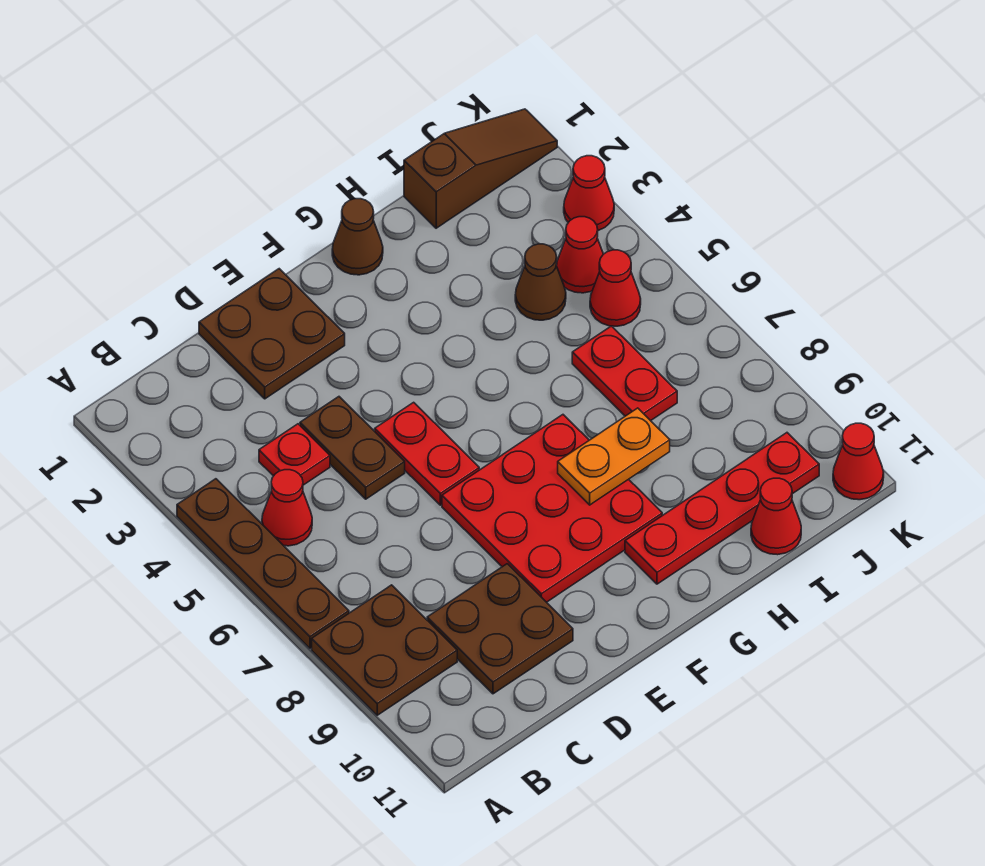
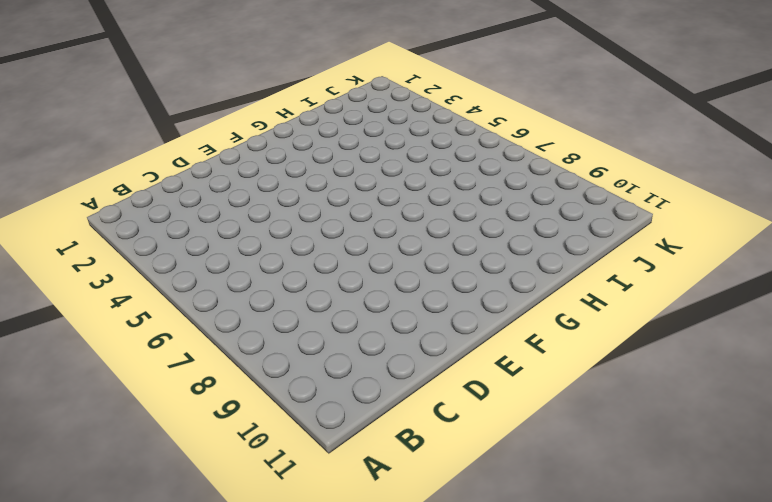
none -> brown 1x4 plate [177,479,349,648]
none -> brown 2x2 plate [312,585,457,715]
none -> red 1x1 cone [262,470,312,546]

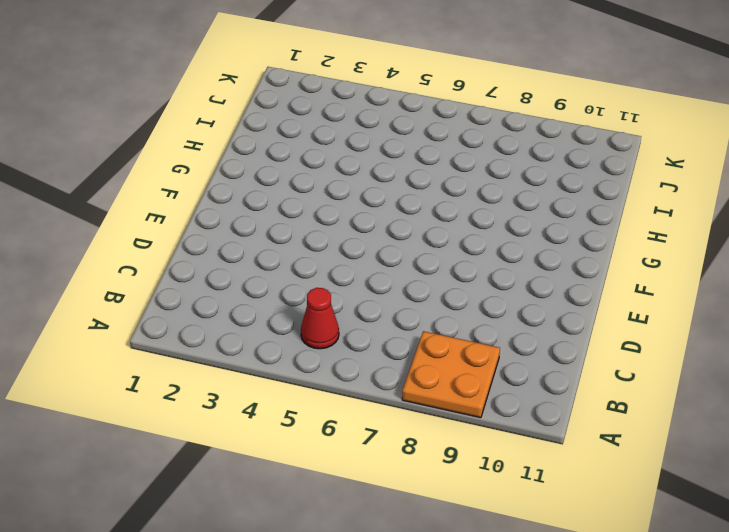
orange 2x2 plate [402,331,500,418] -> brown 2x2 plate [312,585,457,715]
none -> brown 1x4 plate [177,479,349,648]
none -> red 1x1 plate [259,424,330,485]
none -> brown 2x2 plate [427,564,573,694]

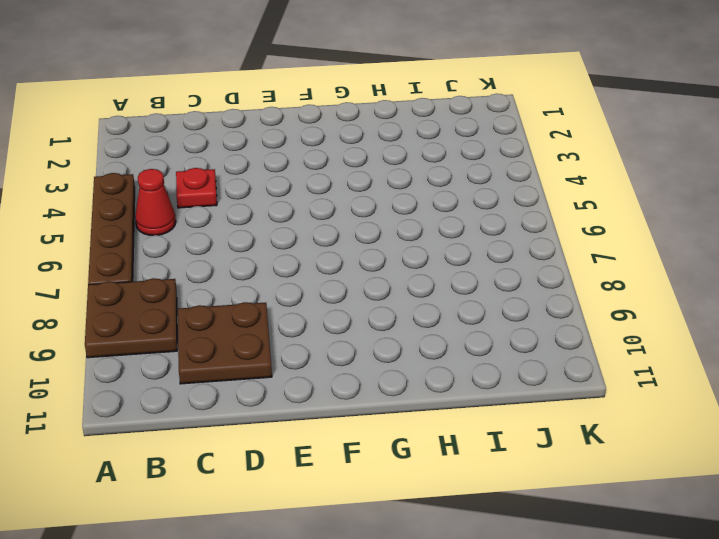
none -> brown 2x2 plate [199,269,345,399]
none -> brown 1x2 plate [300,397,405,499]
none -> red 1x2 plate [375,402,479,505]

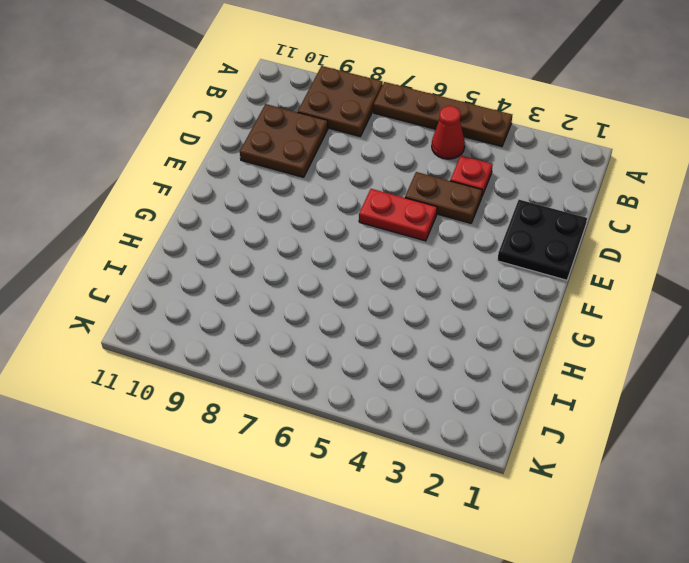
black 2x2 plate [497,200,587,280] -> brown 2x2 plate [199,269,345,399]
none -> red 3x3 plate [442,415,662,602]
none -> brown 1x1 cone [332,199,383,275]
none -> red 1x4 plate [625,433,819,584]

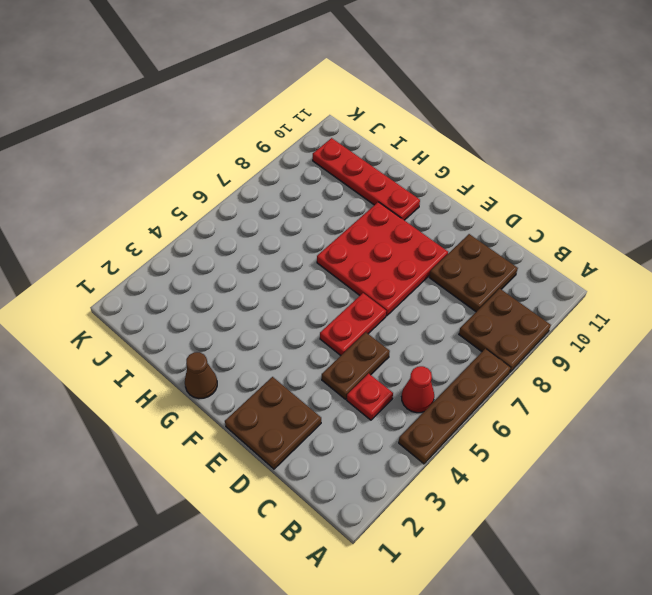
none -> brown 1x3 slope [404,109,557,228]
none -> brown 1x1 cone [515,244,566,320]
none -> red 1x2 plate [572,326,677,421]

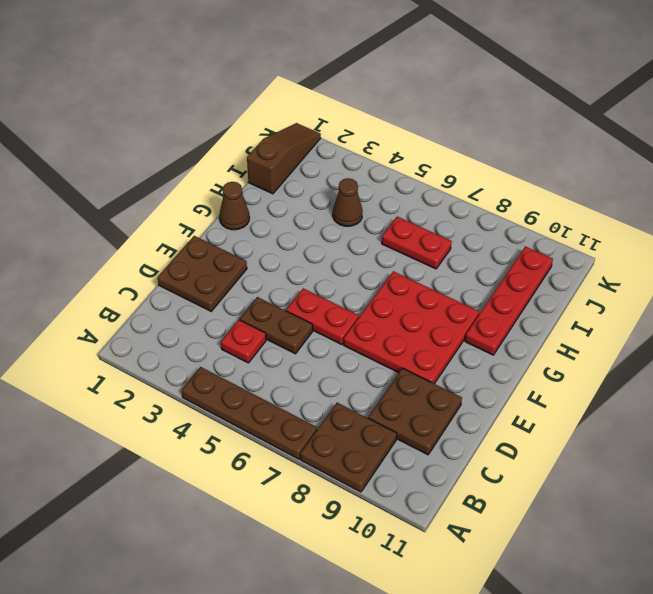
none -> red 1x1 cone [262,470,312,546]
none -> red 1x1 cone [751,478,801,555]
none -> red 1x1 cone [556,217,603,293]

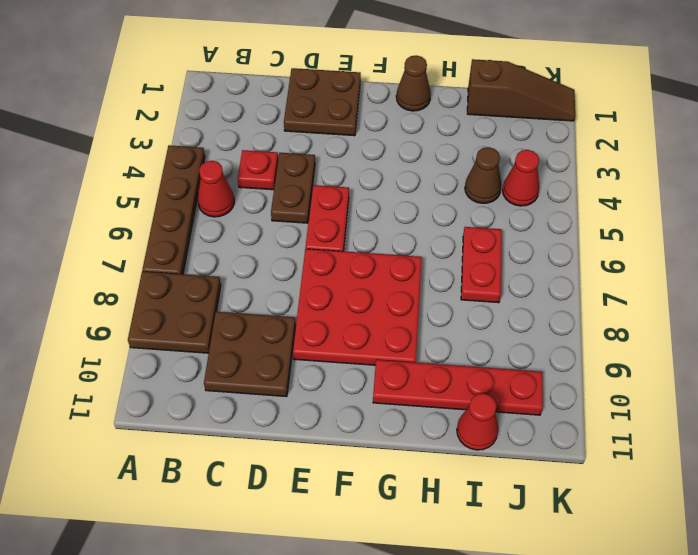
none -> red 1x1 cone [590,250,641,326]
none -> red 1x1 cone [564,156,614,231]
none -> red 1x1 cone [833,423,884,500]

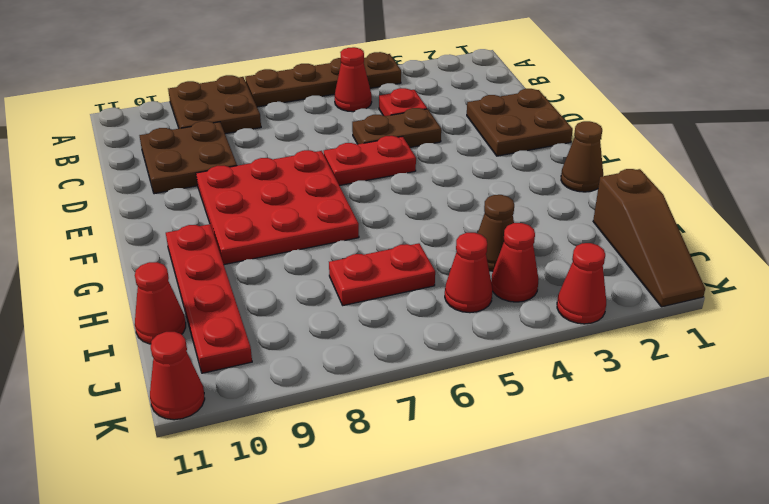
none -> orange 1x2 plate [558,408,670,505]

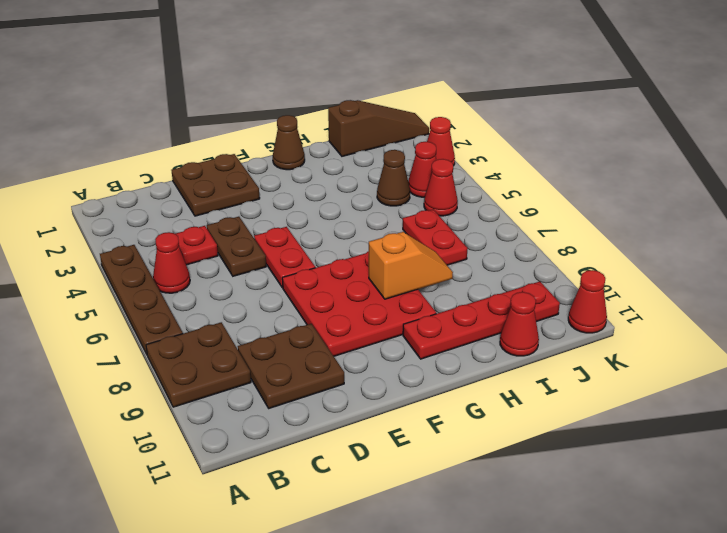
orange 1x2 slope [369,232,453,299] -> orange 1x2 plate [558,408,670,505]

